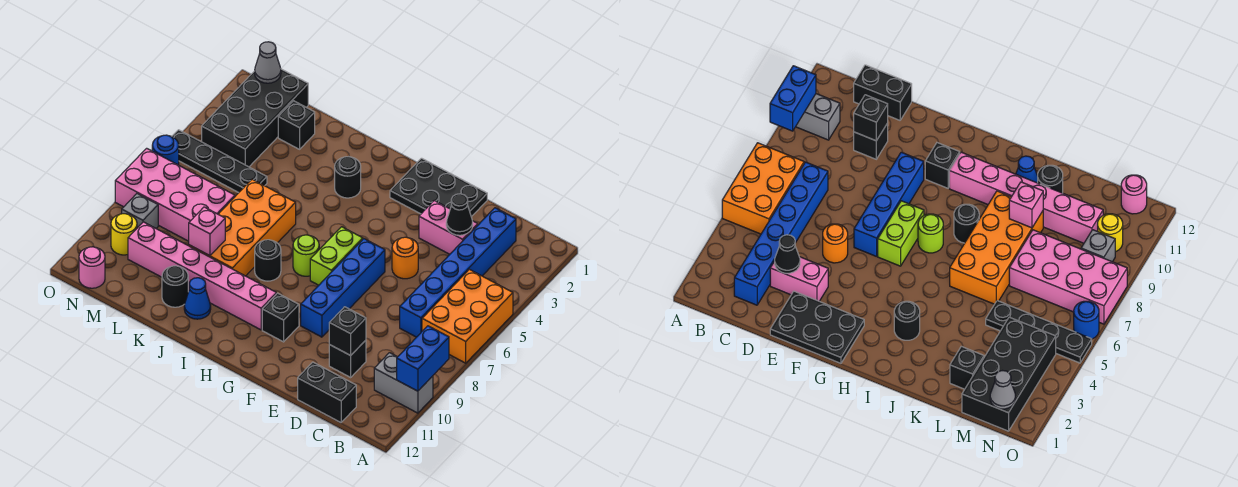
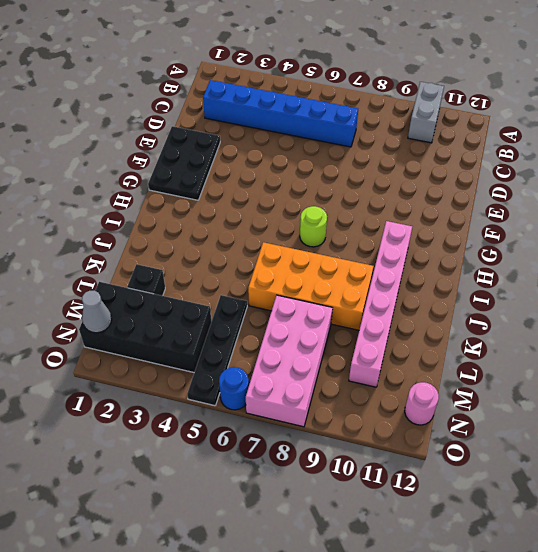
none -> orange 2x3 brick [422,269,513,363]
none -> black 1x2 brick [298,362,356,422]
none -> pink 1x2 brick [419,201,478,254]
none -> black 1x1 brick [329,340,366,377]

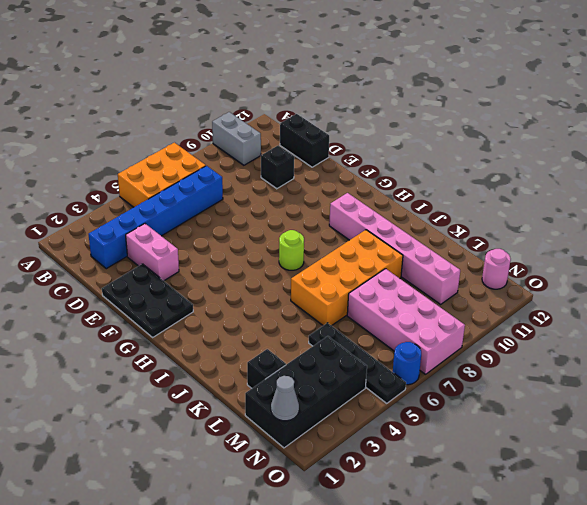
none -> orange 1x1 round brick [392,237,418,279]
none -> blue 1x4 brick [301,239,385,337]
none -> lime 1x2 brick [310,227,363,285]
none -> black 1x1 brick [262,293,299,342]

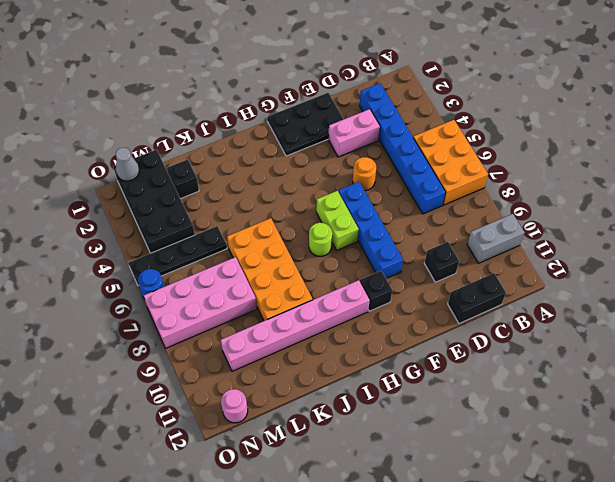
none -> black 1x1 round brick [335,157,361,198]
none -> black 1x1 round brick [255,240,281,281]
none -> blue 1x1 cone [184,278,211,319]
none -> black 1x1 round brick [162,266,188,307]

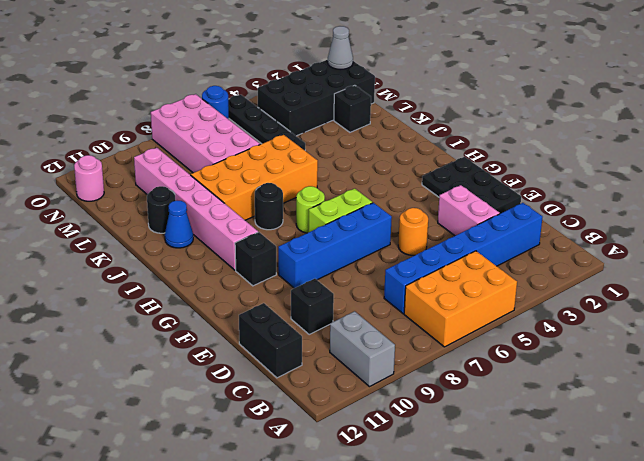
none -> black 1x1 round brick [335,157,361,198]
none -> grey 1x1 brick [122,194,158,228]
none -> yellow 1x1 round brick [111,214,137,255]
none -> blue 1x2 brick [397,326,449,391]

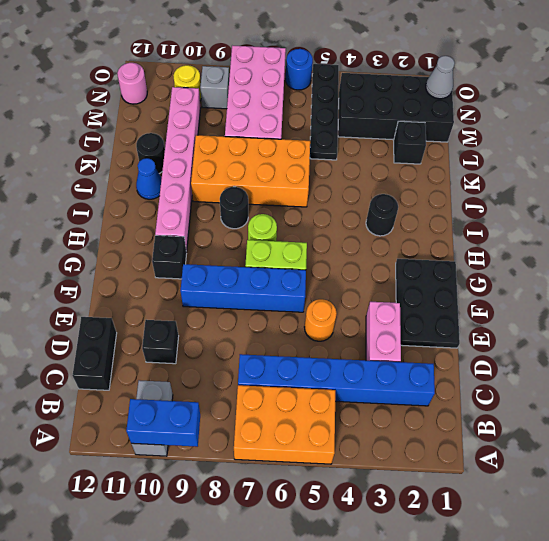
none -> black 1x1 cone [446,194,473,235]
none -> black 1x1 brick [329,307,366,355]
none -> pink 1x1 brick [189,207,225,256]

